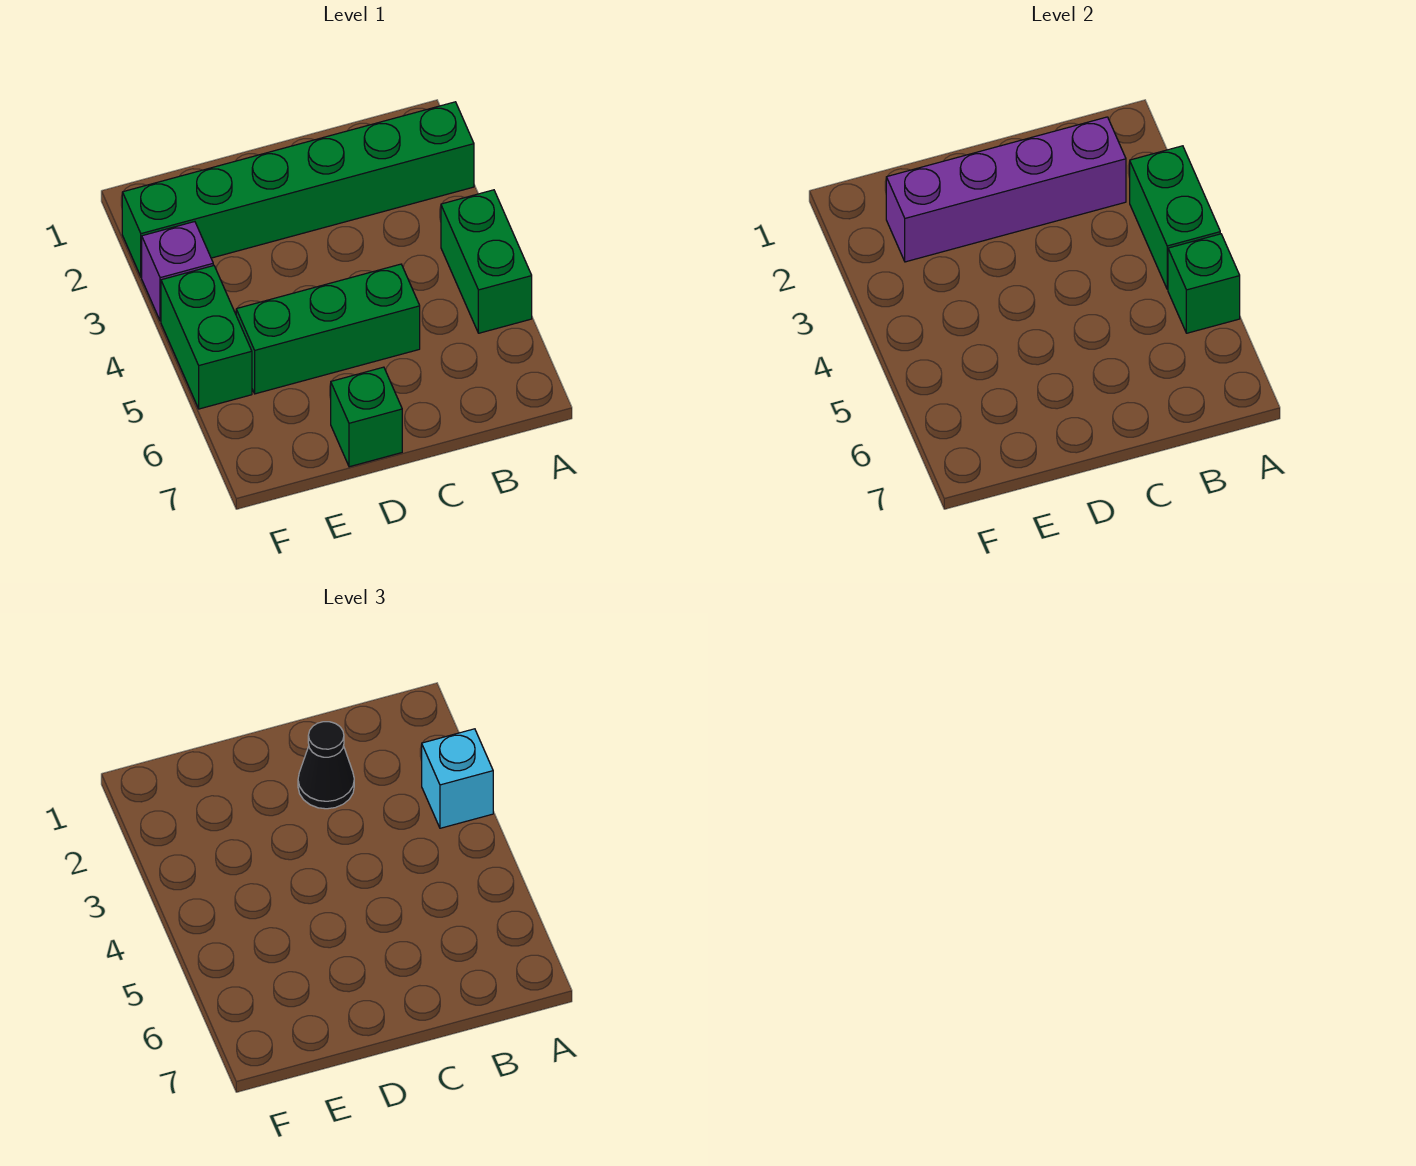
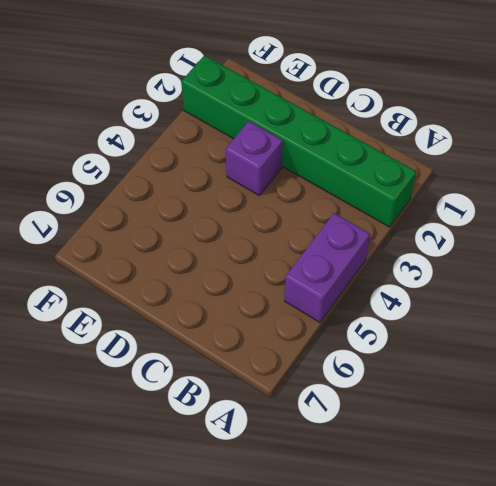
purple 1x2 brick [285,213,370,322] -> green 1x2 brick [441,190,532,333]
purple 1x1 brick [226,121,283,195] -> purple 1x1 brick moved to [142,222,213,321]
none -> green 1x3 brick [236,264,420,394]
none -> green 1x1 brick [331,367,402,467]

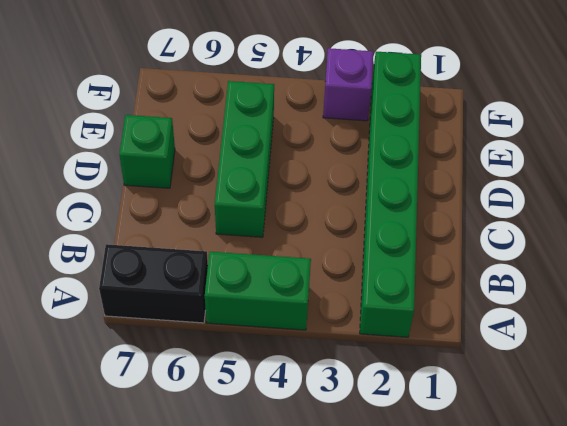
black 1x2 brick [99,244,208,323] -> none
none -> green 1x2 brick [161,266,252,409]
none -> green 1x2 brick [1130,146,1220,289]

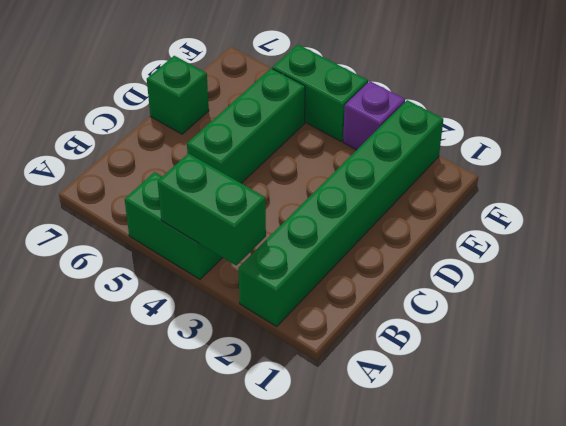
none -> green 1x1 brick [1168,234,1240,333]
none -> purple 1x4 brick [886,117,1126,262]

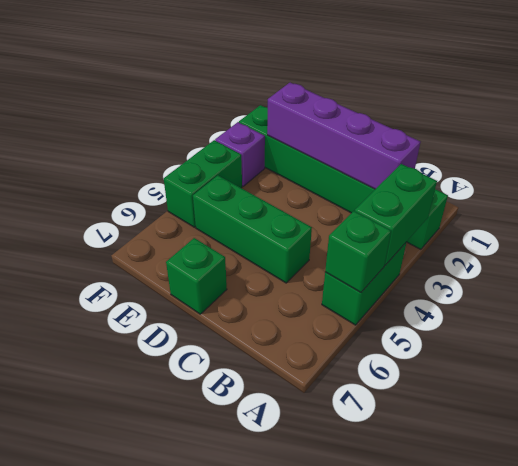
none -> cyan 1x1 brick [422,729,493,828]
none -> black 1x1 cone [298,722,354,809]

